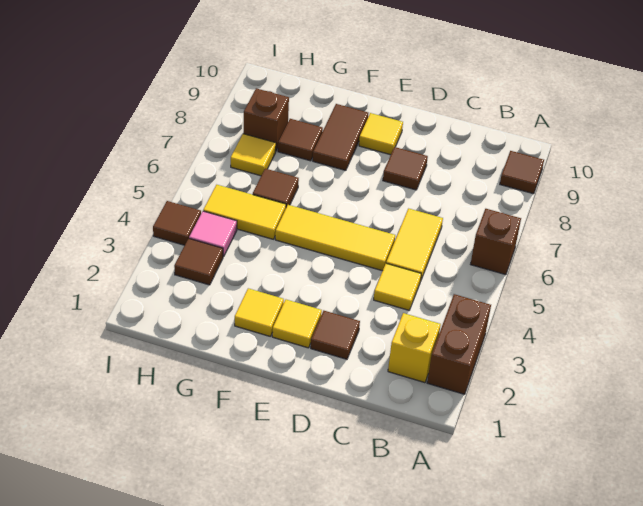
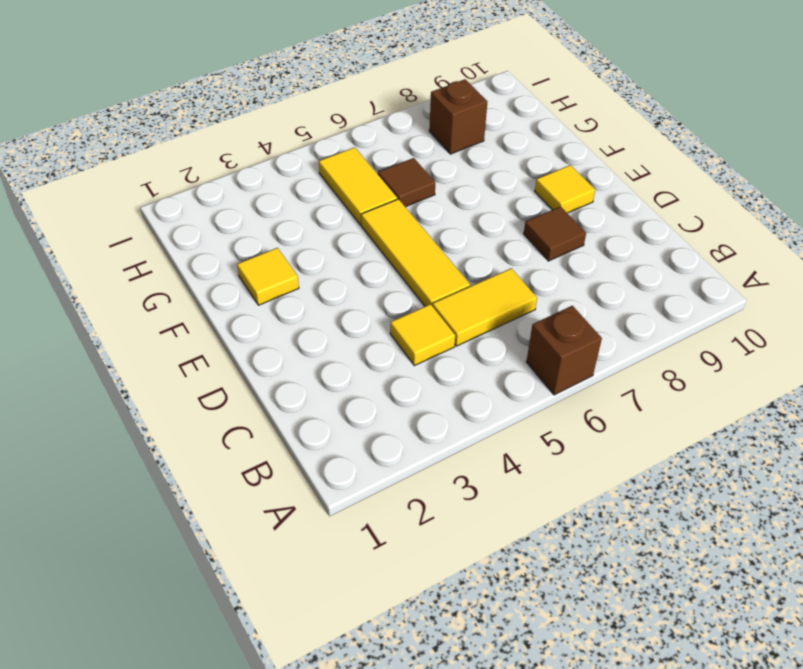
none -> brown 1x2 brick [427,294,491,394]
none -> brown 1x1 tile [500,151,544,194]
none -> yellow 1x1 brick [388,313,441,383]

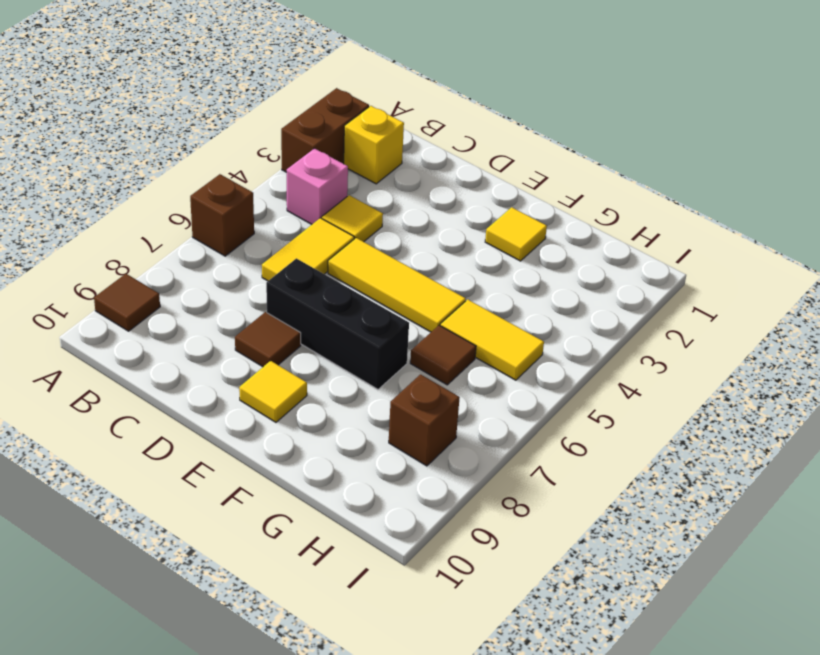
pink 1x1 brick [287,149,348,224] -> none
black 1x3 brick [266,258,409,389] -> none
none -> brown 1x1 tile [311,311,360,359]
none -> yellow 1x1 tile [272,300,322,348]
none -> brown 1x2 tile [313,104,368,170]

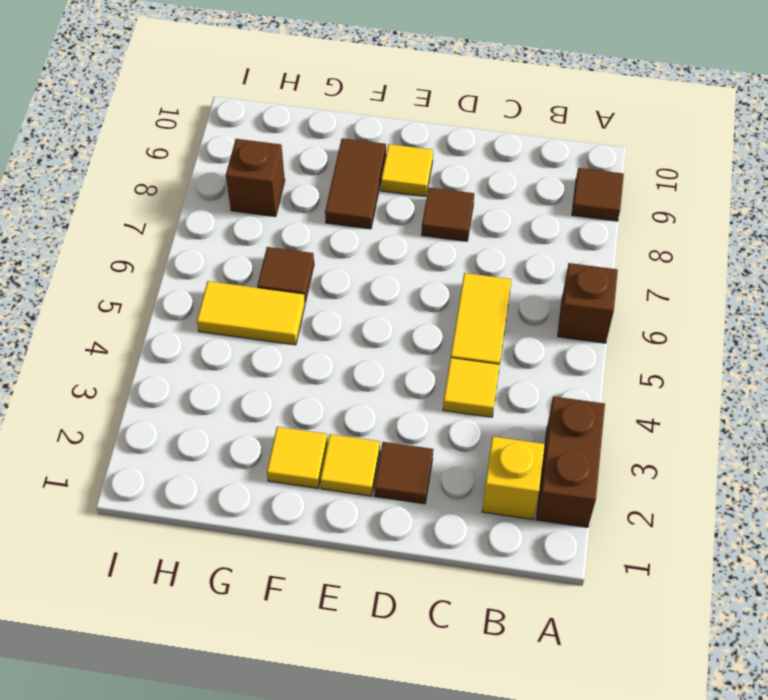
none -> yellow 1x3 tile [275,205,395,271]
none -> brown 1x1 tile [278,119,323,161]
none -> brown 1x1 tile [174,238,223,285]

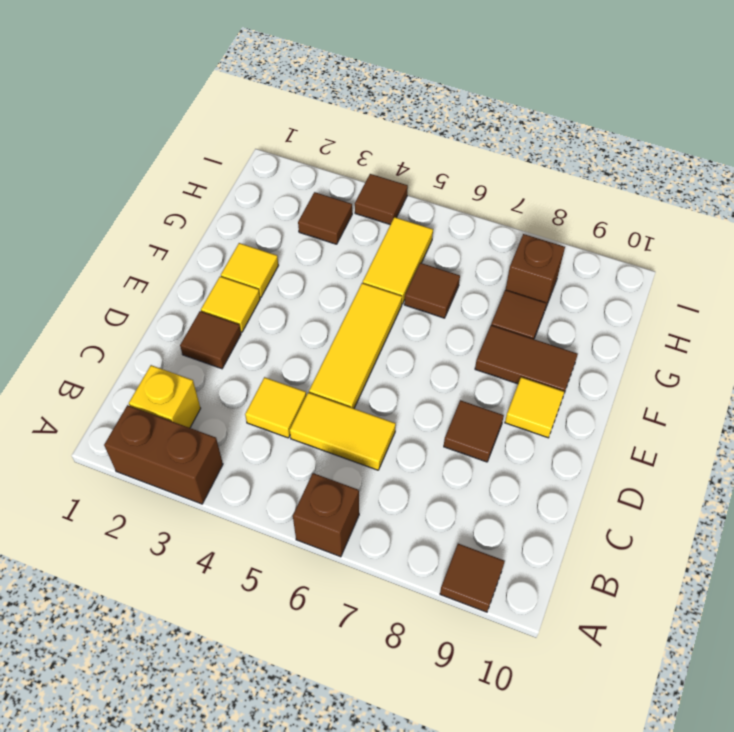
none -> pink 1x1 tile [189,211,237,257]
none -> yellow 1x1 tile [231,134,276,176]

